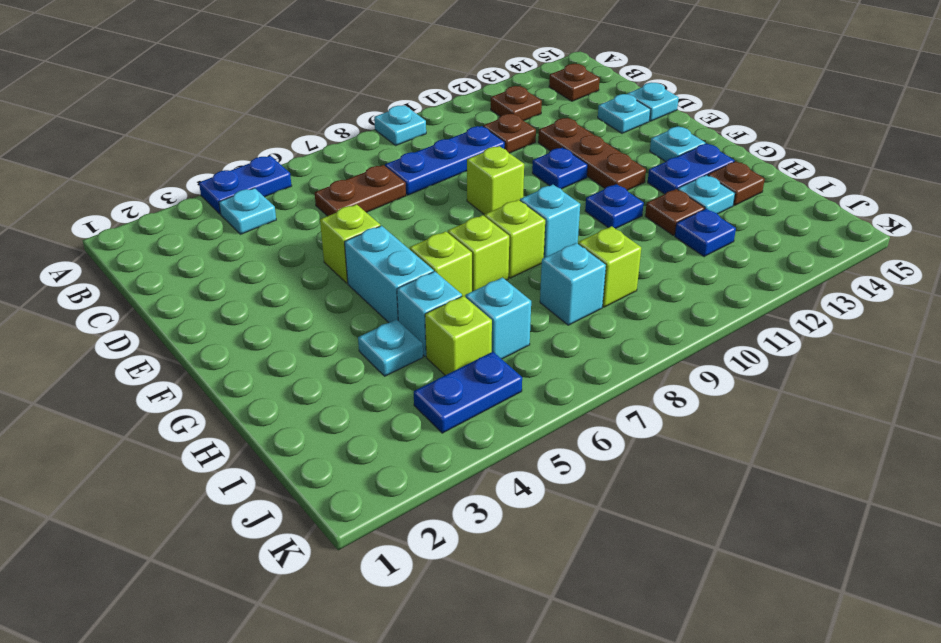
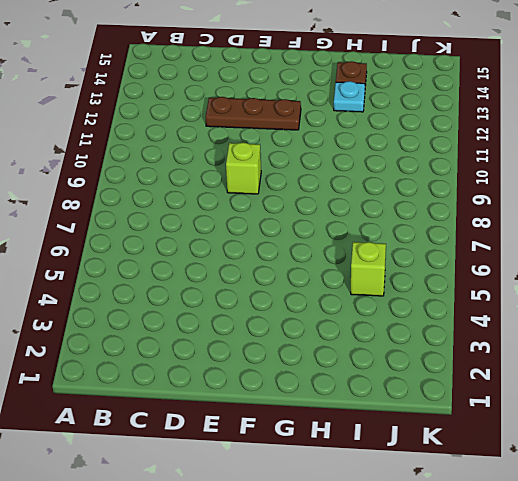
none -> blue 1x2 plate [199,156,292,214]
none -> cyan 1x1 plate [374,105,426,145]
none -> cyan 1x1 plate [219,188,276,234]
none -> brown 1x1 plate [491,86,542,121]

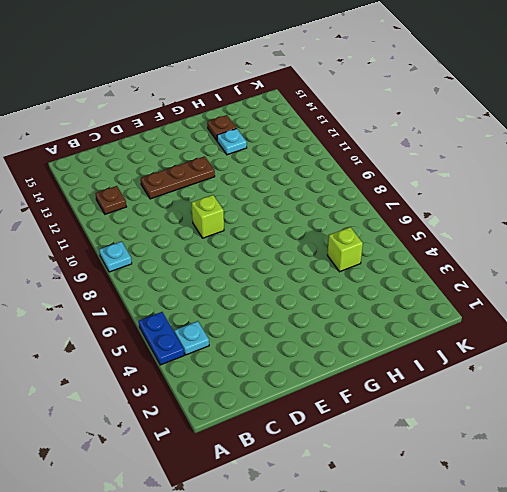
none -> brown 1x1 plate [549,64,600,101]
none -> brown 1x2 plate [315,165,406,216]
none -> blue 1x3 plate [385,126,505,195]
none -> brown 1x1 plate [483,114,536,153]

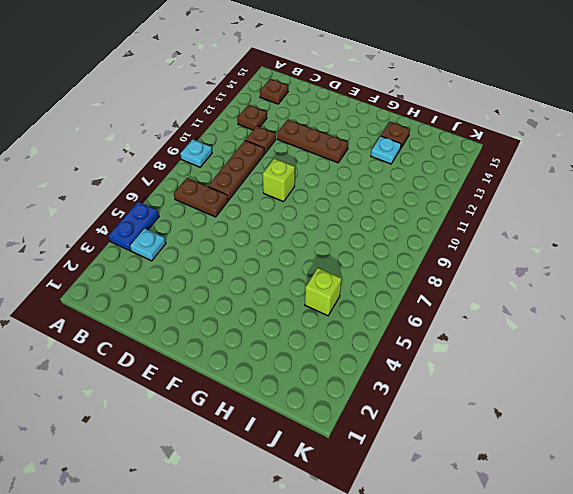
brown 1x2 plate [174,178,228,217] -> brown 1x2 plate turned to [315,165,406,216]
brown 1x3 plate [208,141,264,200] -> blue 1x3 plate [385,126,505,195]
none -> cyan 1x1 plate [598,94,651,133]
none -> cyan 1x1 plate [628,82,679,121]
none -> lime 1x1 brick [320,204,380,283]
none -> blue 1x1 plate [532,147,588,189]

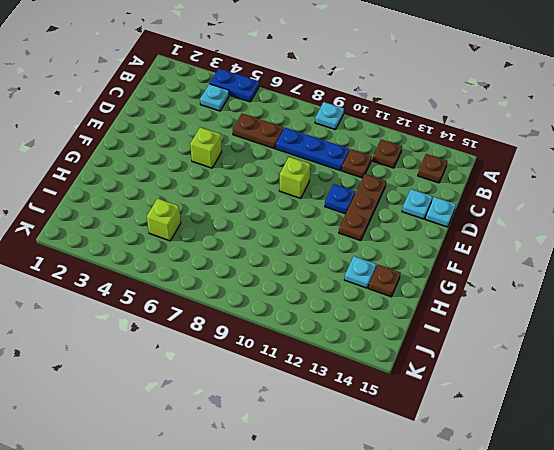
none -> cyan 1x2 brick [345,226,434,323]
none -> cyan 1x1 plate [650,126,705,162]
none -> lime 1x1 brick [410,231,472,297]
none -> lime 1x1 brick [448,215,509,291]

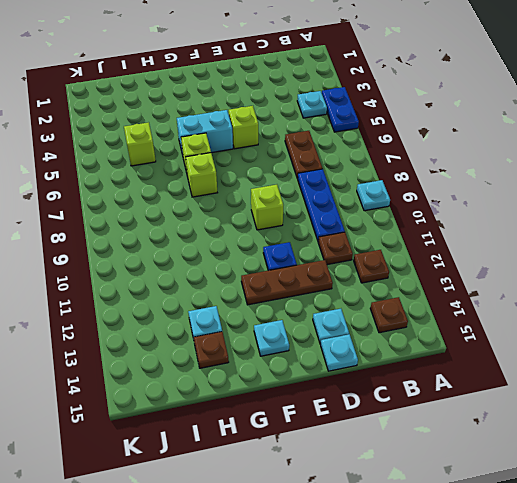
none -> lime 1x1 brick [484,200,545,278]
none -> cyan 1x1 brick [520,185,580,258]
none -> blue 1x1 plate [585,184,644,229]
none -> blue 1x2 plate [648,143,734,194]

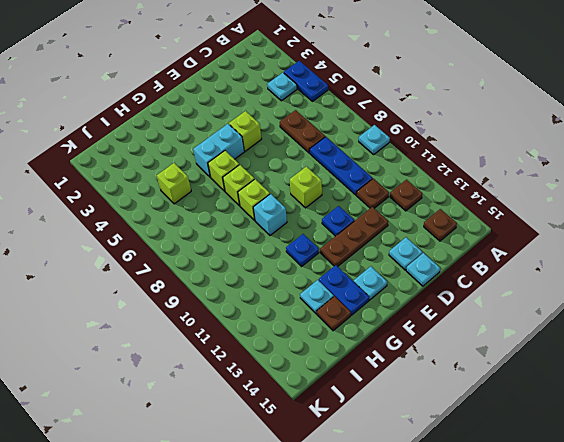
none -> cyan 1x1 plate [358,319,423,376]
none -> cyan 1x1 brick [397,271,462,357]
none -> brown 1x1 plate [645,189,705,235]
none -> cyan 1x1 brick [465,278,531,359]

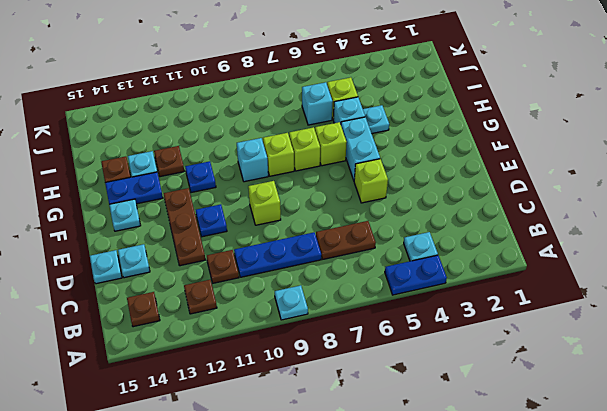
none -> cyan 1x1 brick [540,243,606,325]
none -> lime 1x1 brick [578,226,641,307]
none -> blue 1x1 plate [675,209,736,257]
none -> blue 1x2 plate [414,352,522,433]

